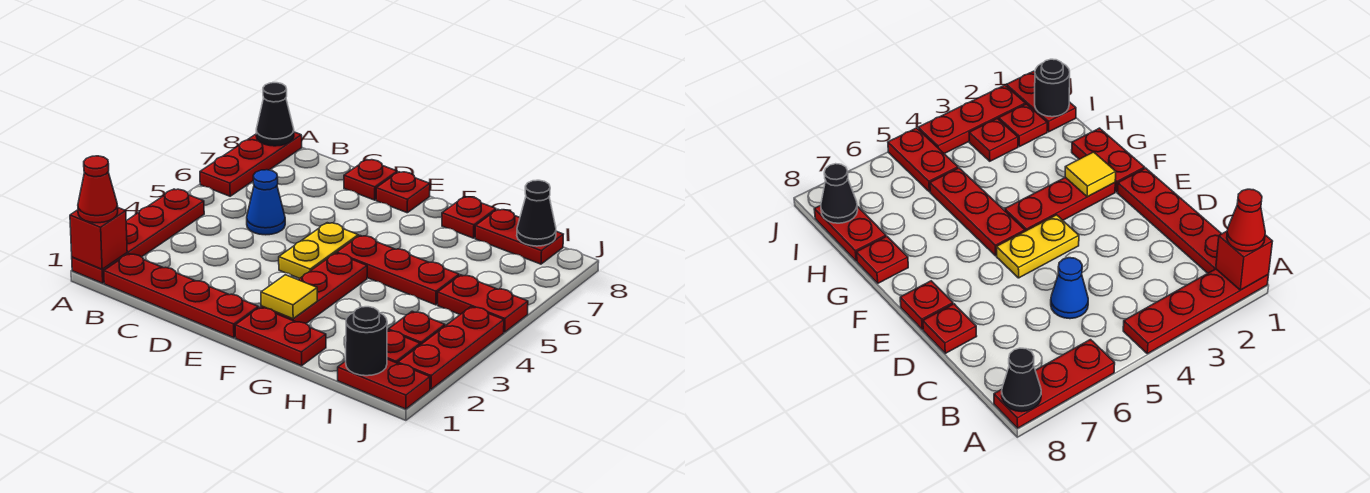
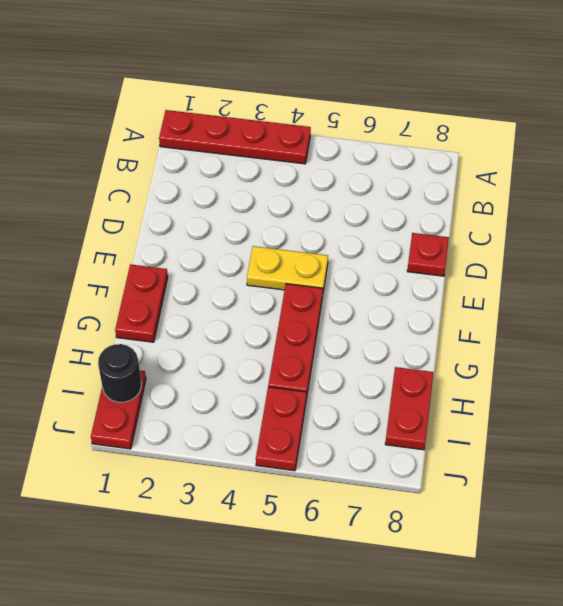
none -> red 1x3 plate [200,132,302,196]
none -> red 1x4 plate [104,254,258,338]
none -> blue 1x1 cone [247,170,285,235]

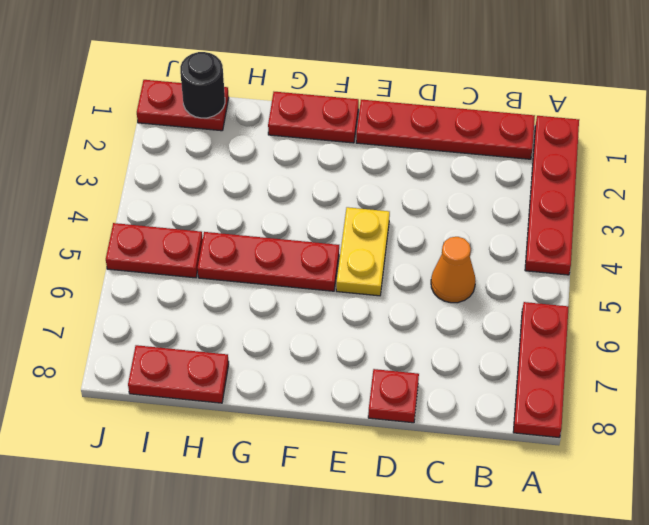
orange 1x1 cone [431,237,476,303] -> blue 1x1 cone [247,170,285,235]
none -> red 1x1 plate [376,172,430,213]
none -> red 1x3 plate [261,253,367,323]
none -> red 1x1 plate [442,197,496,238]

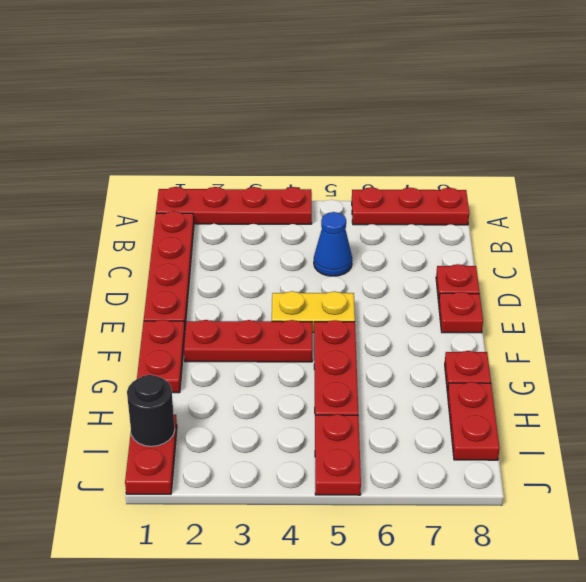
none -> red 1x1 plate [387,330,420,363]
none -> red 1x1 plate [388,311,445,345]
none -> red 1x3 plate [398,307,504,389]

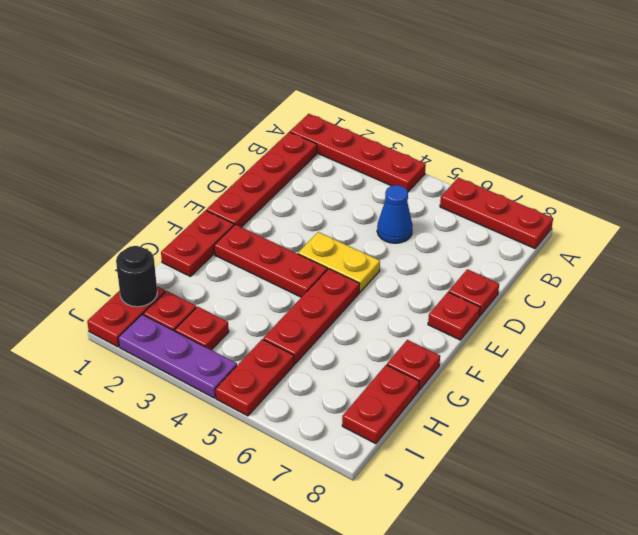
purple 1x3 plate [118,314,237,398] -> red 1x3 plate [398,307,504,389]
none -> red 1x1 brick [70,208,127,269]
none -> black 1x1 cone [256,83,294,146]
none -> yellow 1x1 tile [261,275,317,319]

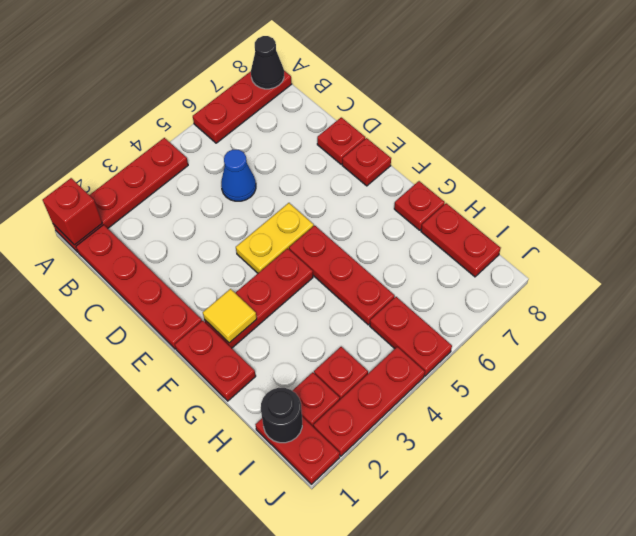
none -> black 1x1 cone [517,180,556,246]
none -> red 1x1 cone [78,156,118,223]

